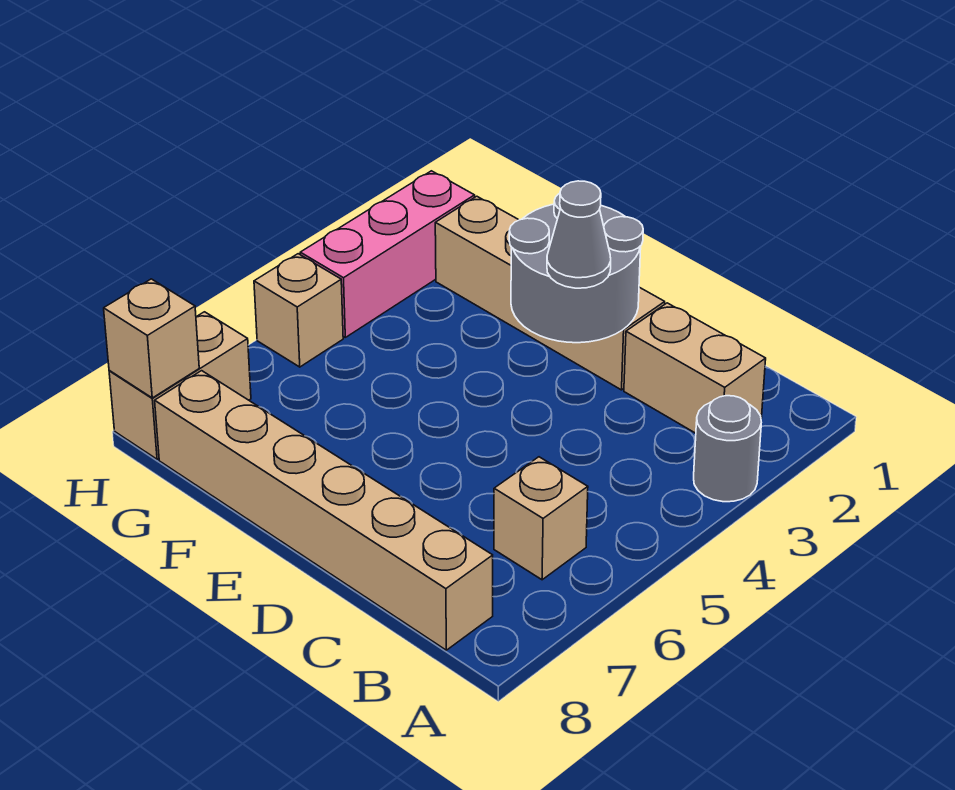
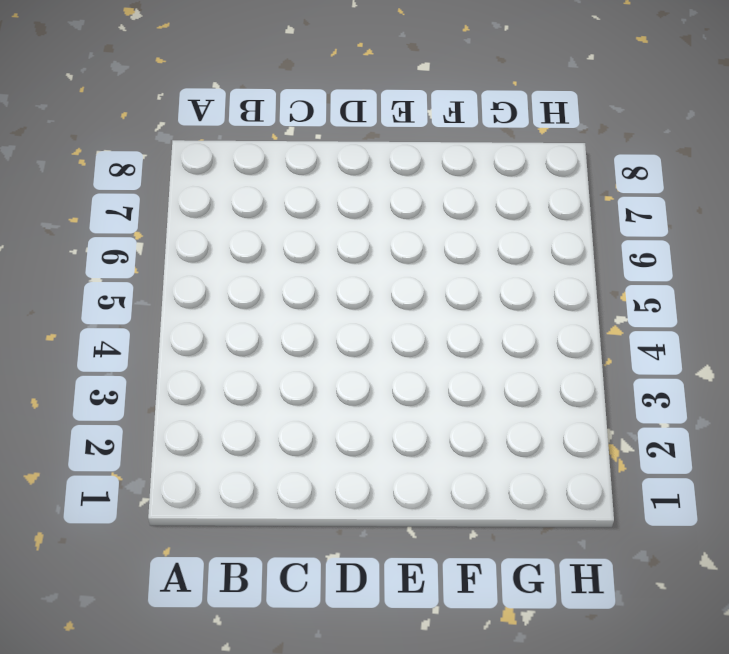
none -> grey 1x1 round brick [694,396,761,502]
none -> tan 1x2 brick [624,303,766,433]

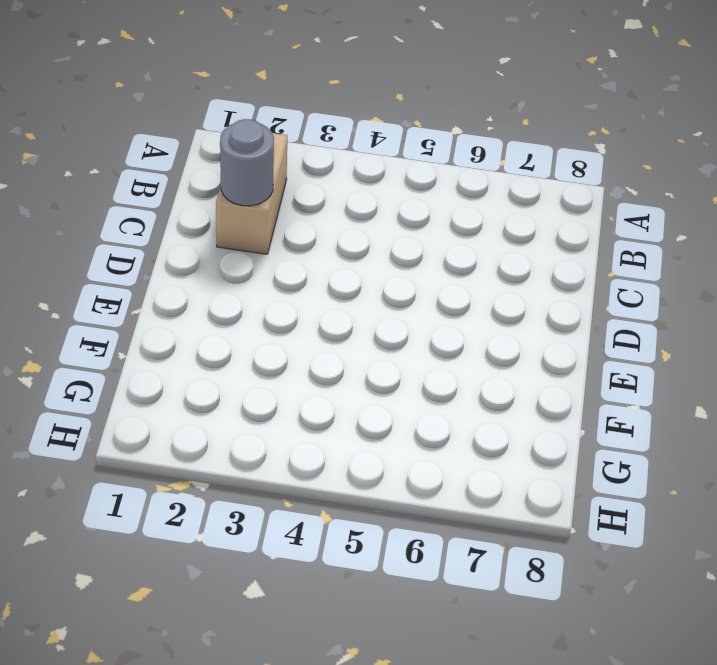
grey 1x1 round brick [220,119,274,206] -> grey 1x1 round brick moved to [694,396,761,502]
none -> tan 1x1 brick [494,457,588,580]
none -> tan 1x6 brick [155,371,493,650]

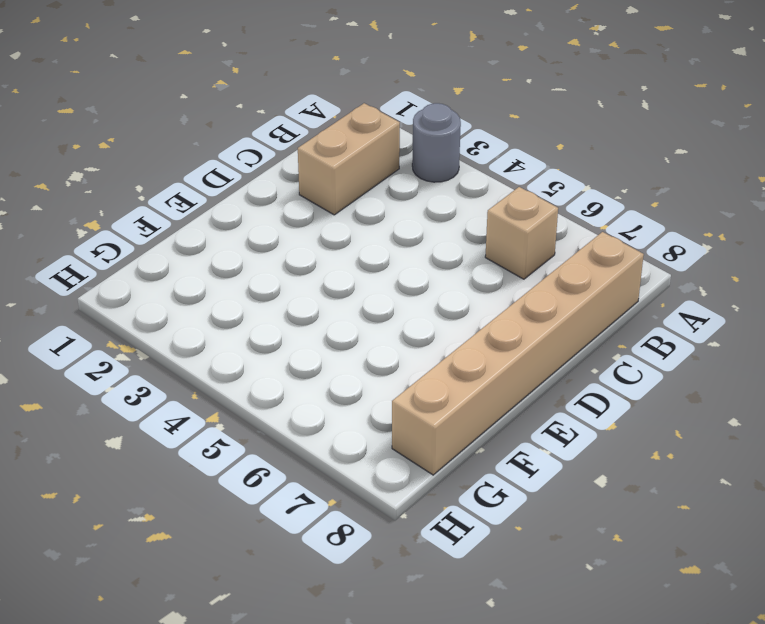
none -> tan 1x4 brick [435,196,665,390]
none -> pink 1x3 brick [300,171,475,337]

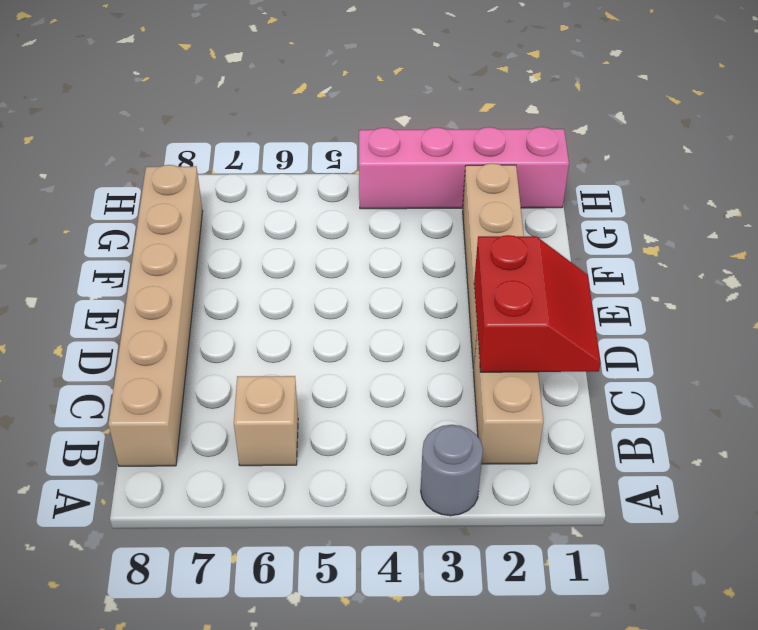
red 2x2 slope [474,235,601,372] -> grey 2x2 round brick [509,193,643,343]
pink 1x4 brick [359,127,569,209] -> pink 1x3 brick [300,171,475,337]
none -> tan 1x1 brick [254,254,343,367]
none -> tan 1x2 brick [109,312,251,459]

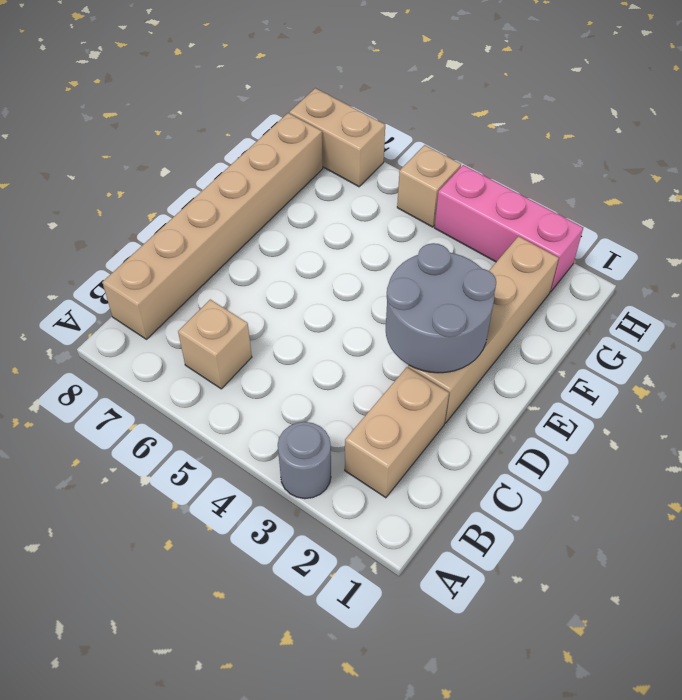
none -> tan 1x1 brick [104,279,199,398]
none -> grey 1x1 cone [547,181,611,288]

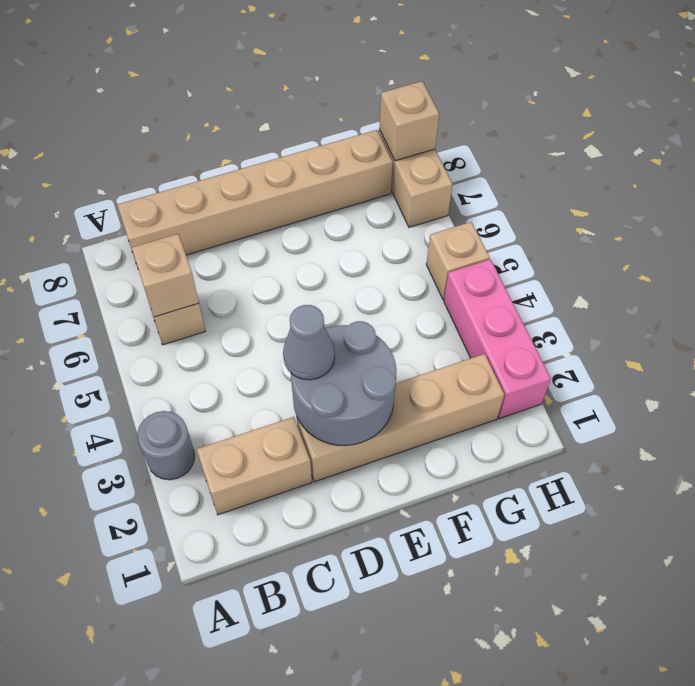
tan 1x1 brick [132,234,199,317] -> none

